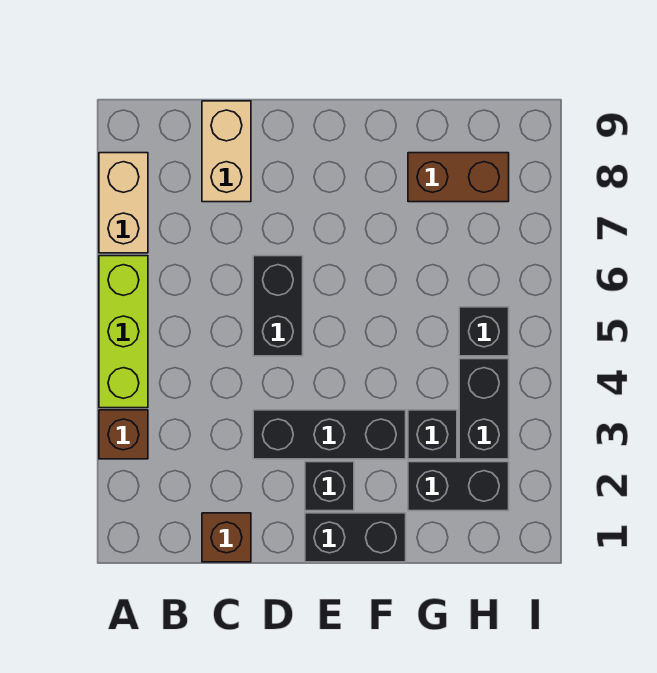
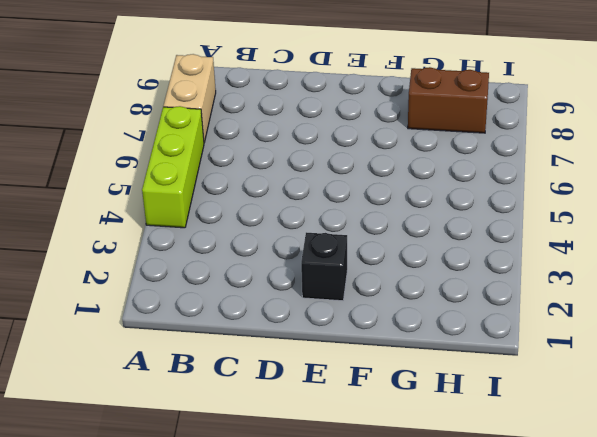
none -> brown 1x1 brick [99,410,148,459]
none -> brown 1x1 brick [202,513,251,562]
none -> tan 1x2 brick [202,101,251,202]

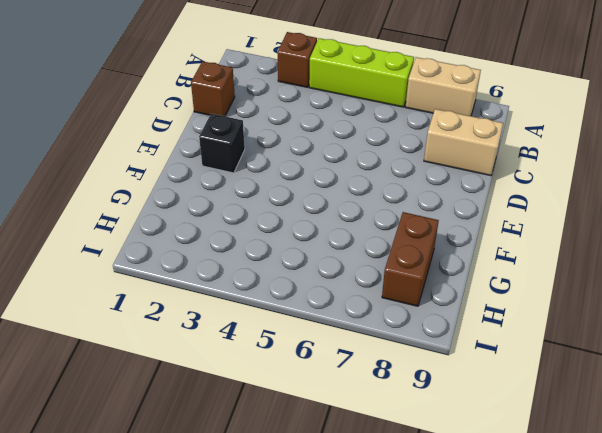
none -> black 1x3 brick [253,410,406,459]
none -> black 1x2 brick [253,256,303,356]
none -> black 1x2 brick [305,513,406,562]

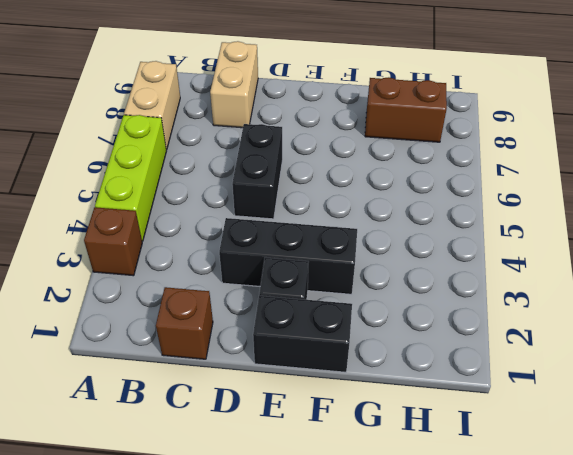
none -> black 1x2 brick [408,462,509,511]
none -> black 1x1 brick [408,410,457,459]
none -> black 1x2 brick [459,359,509,459]

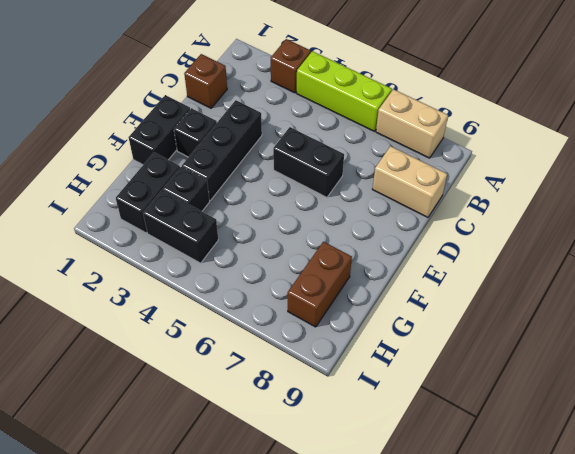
none -> black 1x1 brick [459,307,509,356]

